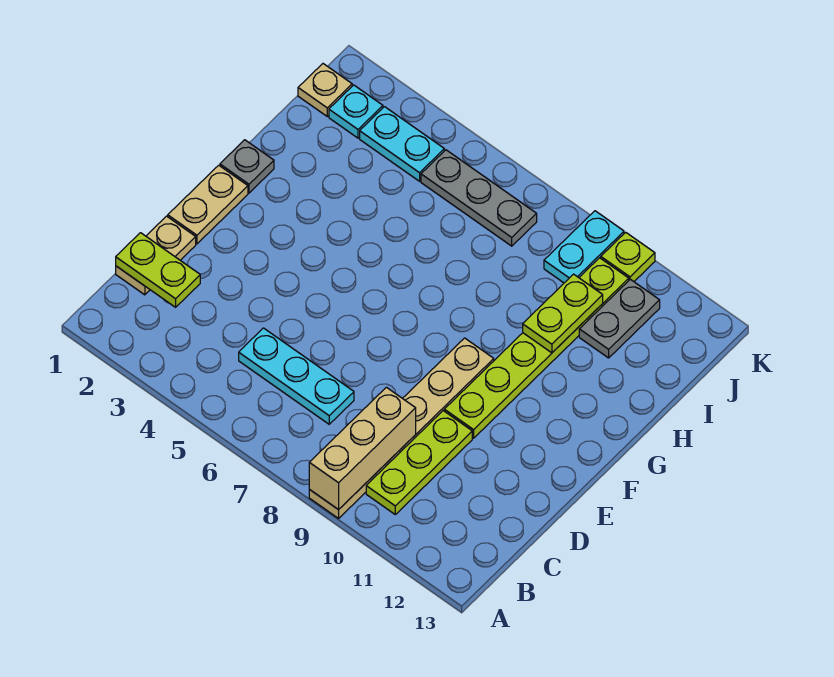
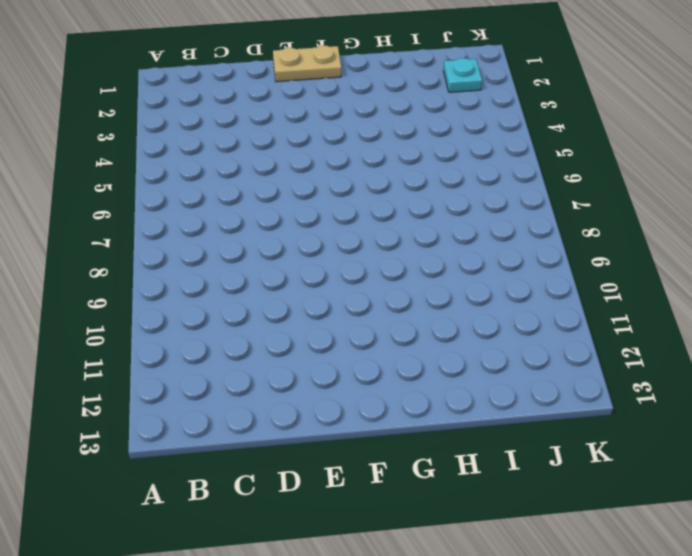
none -> tan 1x6 plate [309,338,494,518]
none -> lime 1x3 plate [366,411,472,514]
none -> tan 1x2 plate [116,216,196,295]

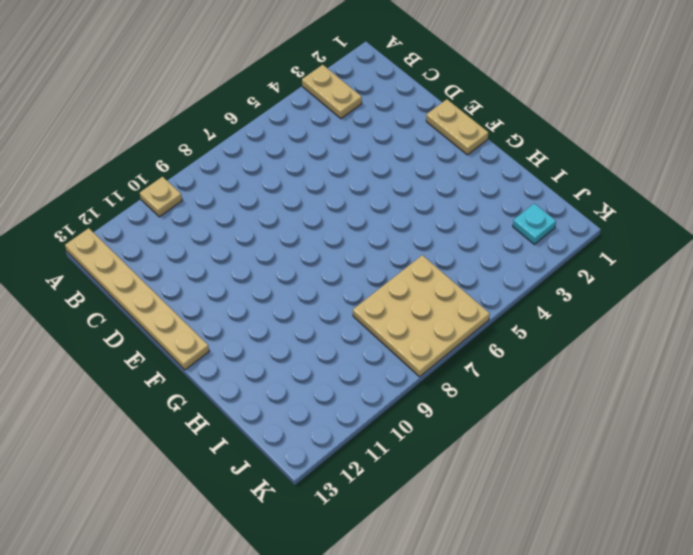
tan 1x2 plate [302,65,362,119] -> tan 1x2 plate moved to [116,216,196,295]
tan 1x1 plate [140,177,182,217] -> tan 1x1 plate moved to [298,64,352,116]
tan 1x6 plate [65,228,209,370] -> tan 1x6 plate moved to [309,338,494,518]
tan 3x3 plate [353,255,490,377] -> grey 1x3 plate [421,150,537,246]
none -> lime 1x3 plate [366,411,472,514]
none -> cyan 1x3 plate [239,328,354,424]
none -> lime 1x6 plate [444,258,629,438]

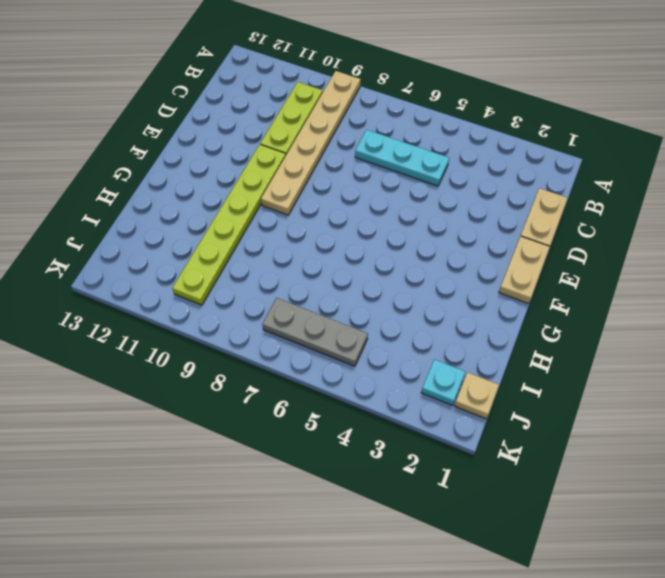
none -> grey 1x1 plate [220,140,274,193]
none -> grey 1x2 plate [579,279,660,358]
none -> cyan 1x2 plate [360,107,444,181]

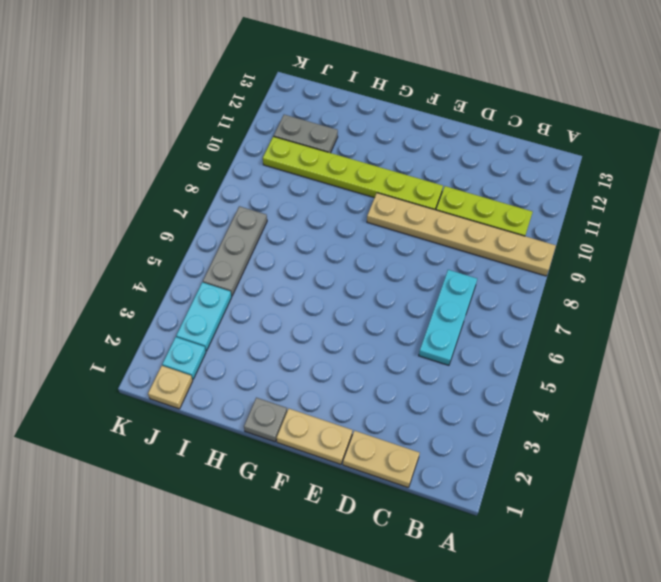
none -> cyan 1x2 plate [544,211,624,283]
none -> lime 1x1 plate [601,232,655,281]
none -> tan 1x3 brick [309,387,416,510]

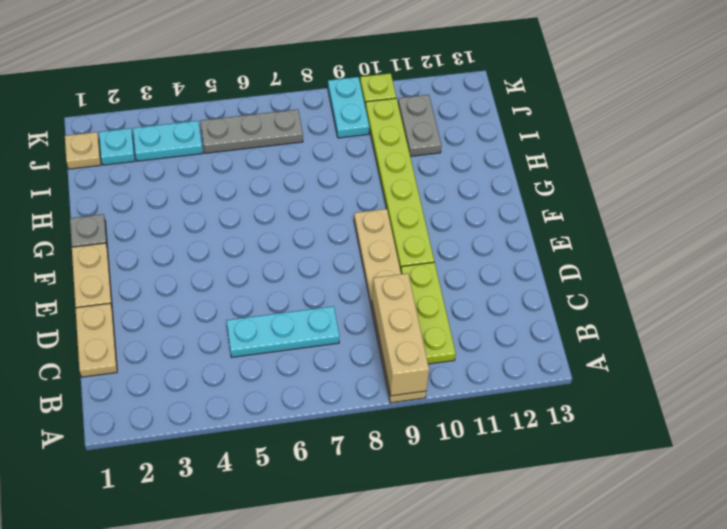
none -> lime 1x2 plate [116,233,200,307]
none -> lime 1x2 plate [523,274,603,353]

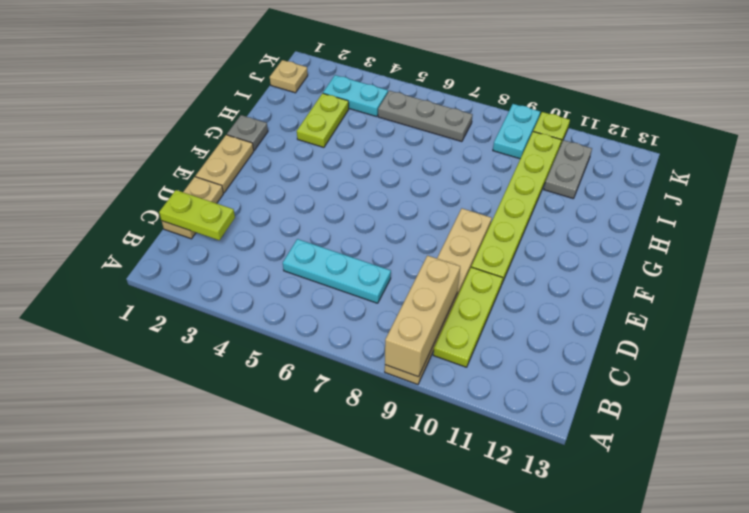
lime 1x2 plate [297,93,349,147] -> lime 1x2 plate moved to [523,274,603,353]
none -> cyan 1x1 plate [329,85,383,138]

